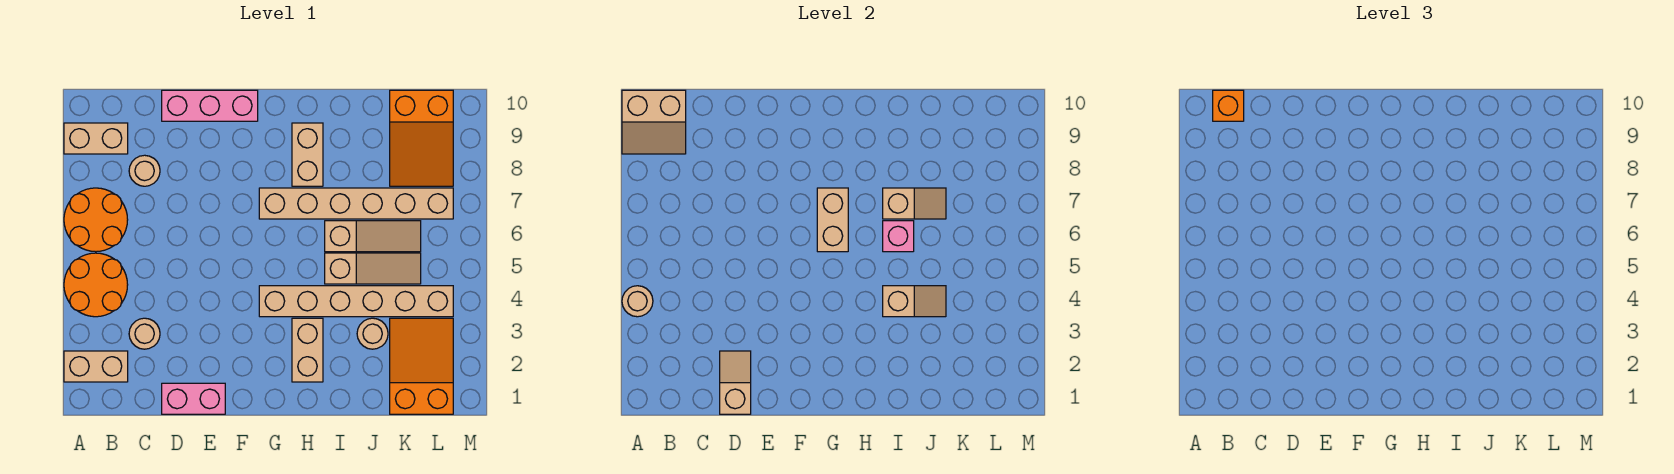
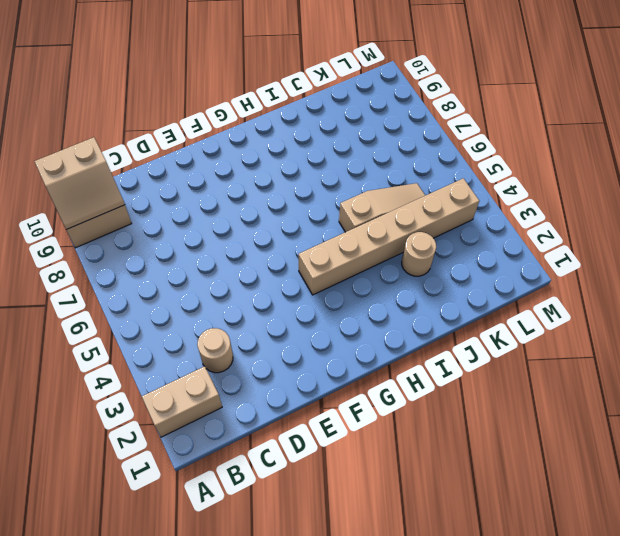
none -> orange 2x2 round brick [64,253,128,317]
none -> orange 2x2 round brick [64,188,128,252]
none -> tan 1x1 round brick [129,155,160,186]

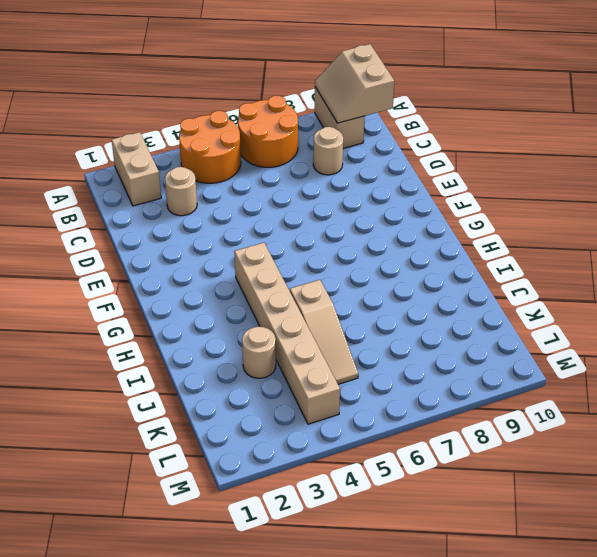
none -> pink 1x2 brick [162,383,225,414]
none -> pink 1x3 brick [162,90,258,121]
none -> tan 1x6 brick [259,188,453,219]

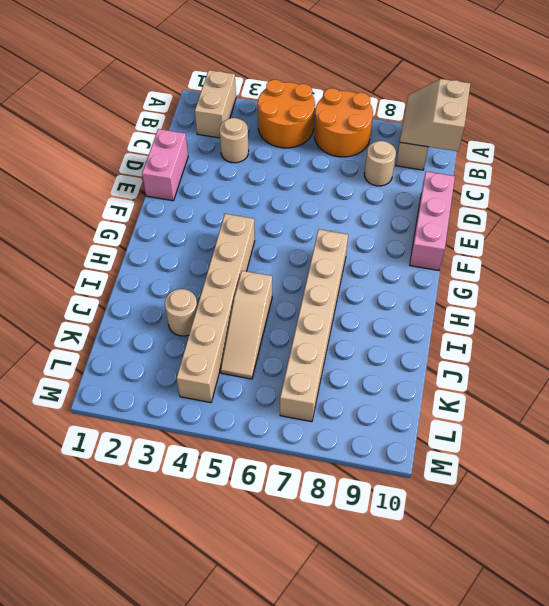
none -> tan 1x2 brick [292,318,323,382]
none -> tan 1x2 brick [292,123,323,186]
none -> tan 1x3 slope [325,221,421,252]

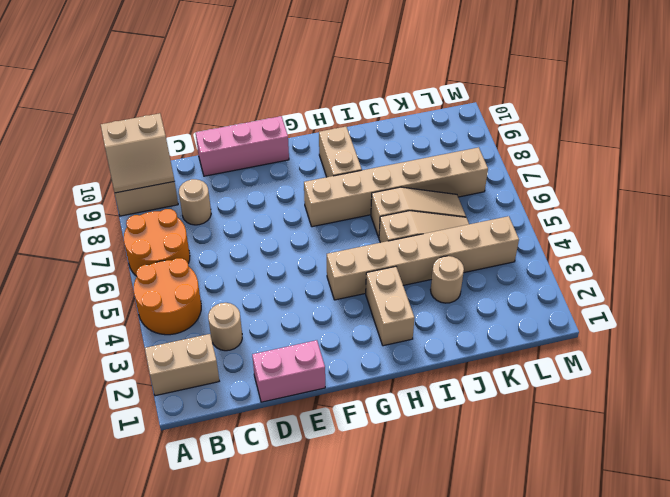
none -> orange 2x3 slope [390,318,453,414]
none -> orange 2x3 slope [390,90,453,186]
none -> tan 1x1 round brick [622,286,653,317]

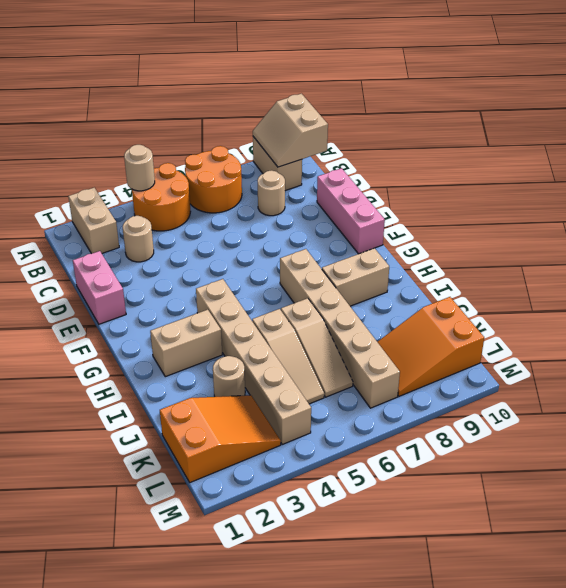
none -> tan 1x2 slope [720,351,751,414]
none -> tan 1x2 brick [817,188,848,252]
none -> tan 1x2 slope [883,286,946,317]

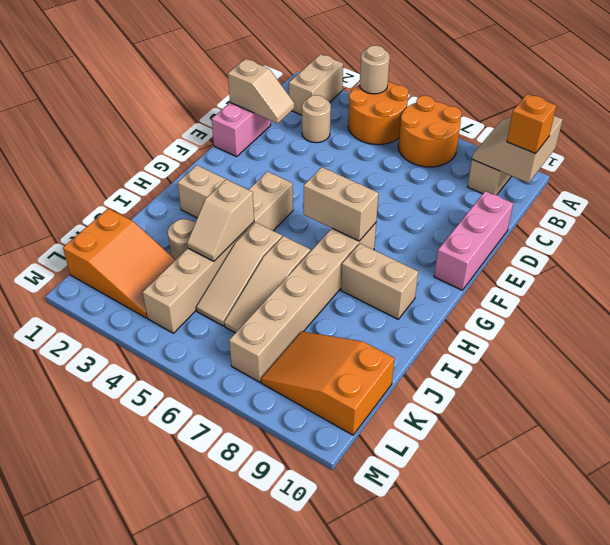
none -> tan 1x1 round brick [129,155,160,186]
none -> pink 1x1 brick [883,221,914,252]
none -> tan 1x2 slope [883,188,946,219]

